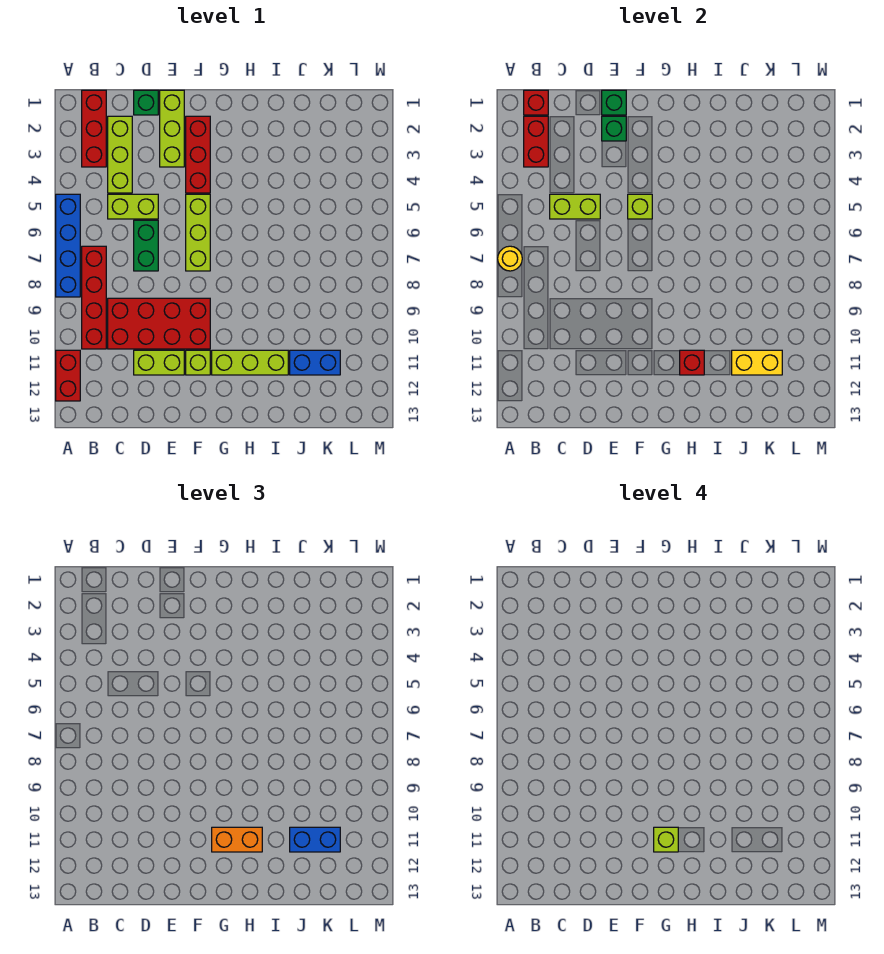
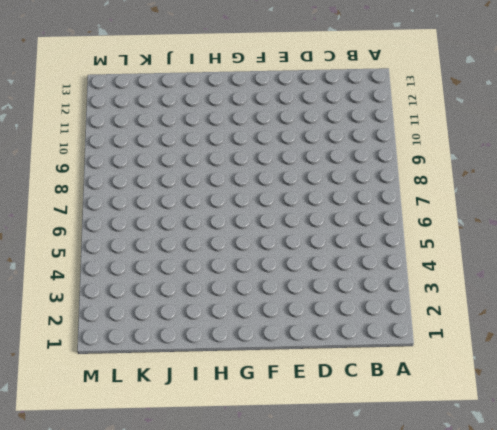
none -> blue 1x4 brick [56,194,80,297]
none -> red 1x2 brick [56,350,80,401]
none -> red 1x3 brick [82,90,106,167]

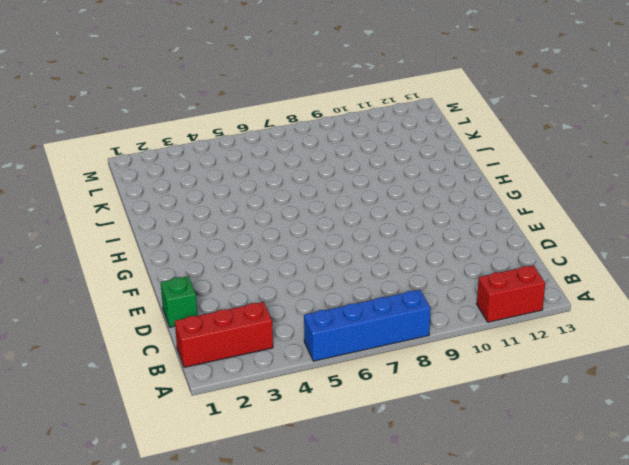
none -> red 1x4 brick [82,246,106,349]
none -> lime 1x3 brick [108,116,132,193]
none -> lime 1x2 brick [108,194,158,219]

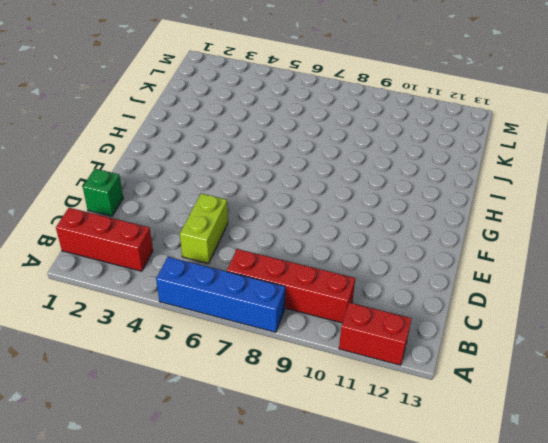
none -> lime 1x3 brick [108,116,132,193]
none -> red 2x4 brick [108,298,210,349]
none -> green 1x2 brick [134,220,158,271]

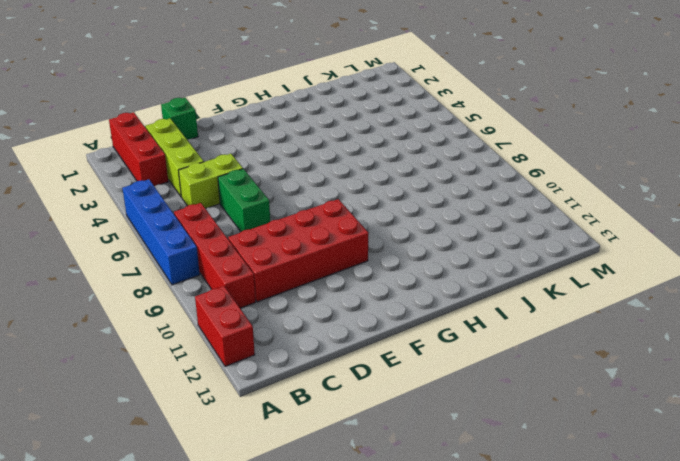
none -> lime 1x2 brick [134,350,184,375]
none -> lime 1x3 brick [160,90,184,167]
none -> red 1x3 brick [186,116,210,193]

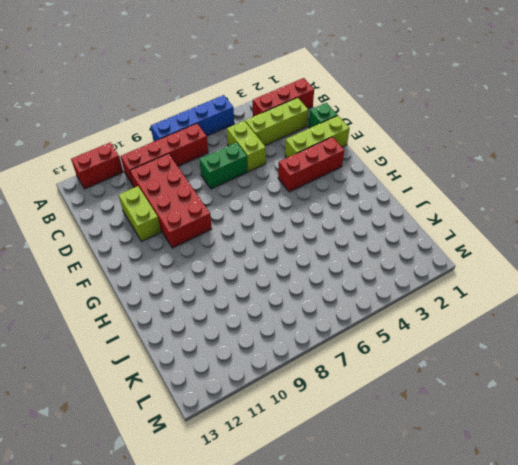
none -> lime 1x3 brick [186,194,210,271]
none -> lime 1x1 brick [186,350,210,375]
none -> lime 1x3 brick [212,350,288,375]

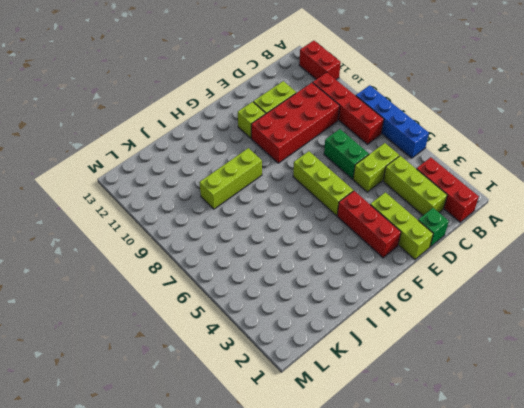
lime 1x3 brick [199,148,262,209] -> lime 1x3 brick moved to [212,350,288,375]
none -> blue 1x2 brick [290,350,340,375]
none -> yellow 1x1 round brick [498,246,522,271]
none -> red 1x1 brick [524,90,548,115]

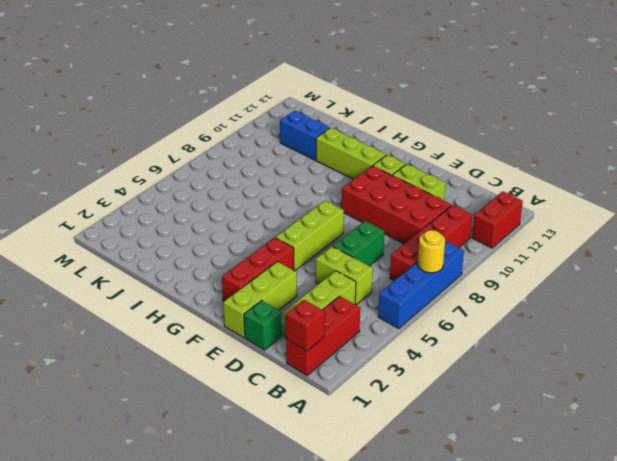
none -> red 1x2 brick [524,116,548,167]
none -> lime 1x2 brick [550,194,600,219]
none -> green 1x1 brick [602,90,626,115]

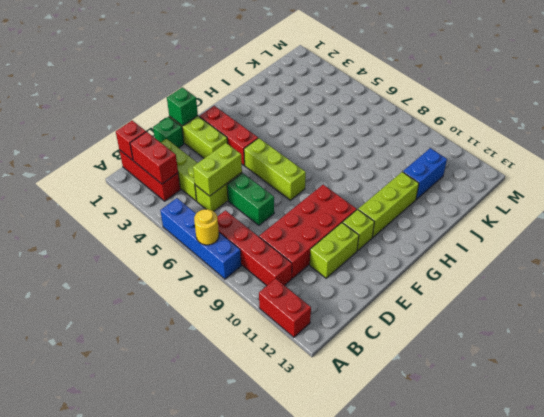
none -> green 1x1 brick [602,116,626,141]
none -> lime 1x1 brick [628,194,652,219]
none -> red 1x1 brick [680,350,704,375]

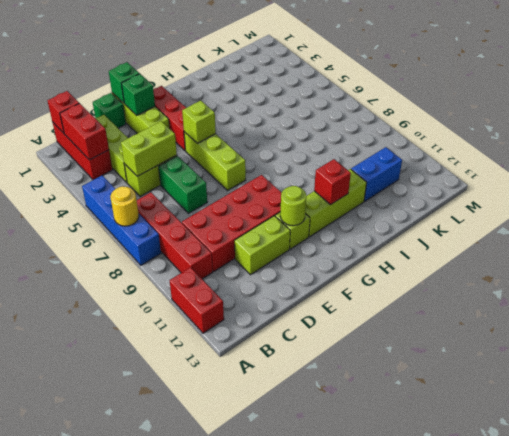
lime 1x1 round brick [280,186,306,226] -> none
none -> yellow 1x2 brick [732,350,782,375]
none -> orange 1x2 brick [212,827,262,852]
none -> blue 1x2 brick [290,827,340,852]

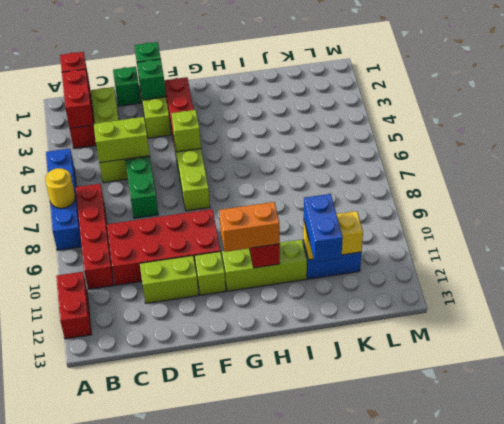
blue 1x2 brick [304,194,343,262] -> blue 1x2 brick turned to [290,827,340,852]
none -> lime 1x1 brick [654,827,678,852]

